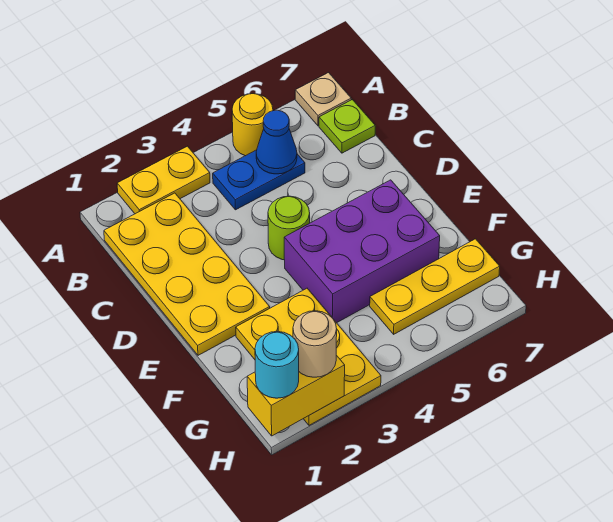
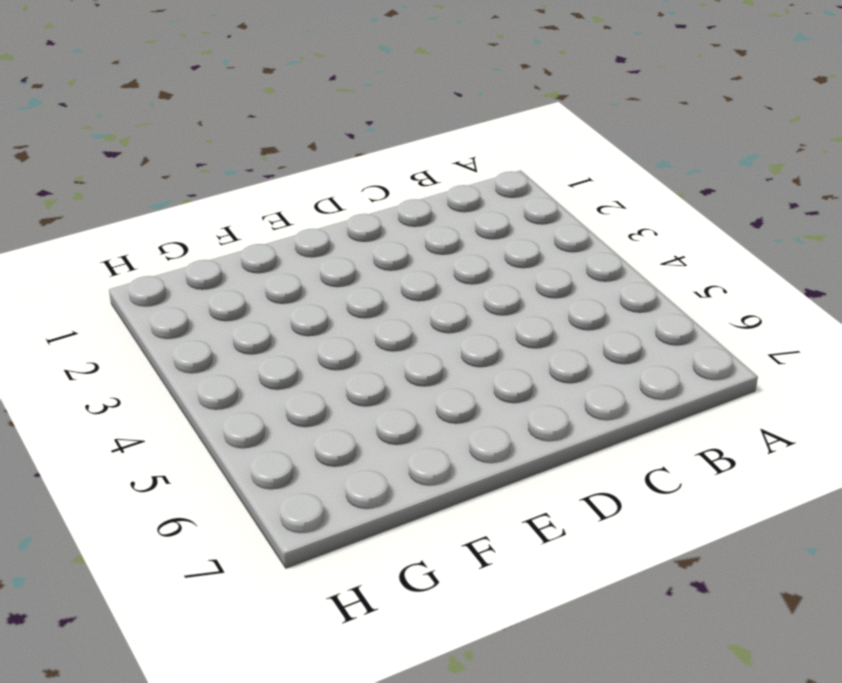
none -> yellow 1x2 plate [117,146,210,214]
none -> yellow 1x1 round brick [232,94,273,156]
none -> tan 1x1 plate [295,73,351,126]

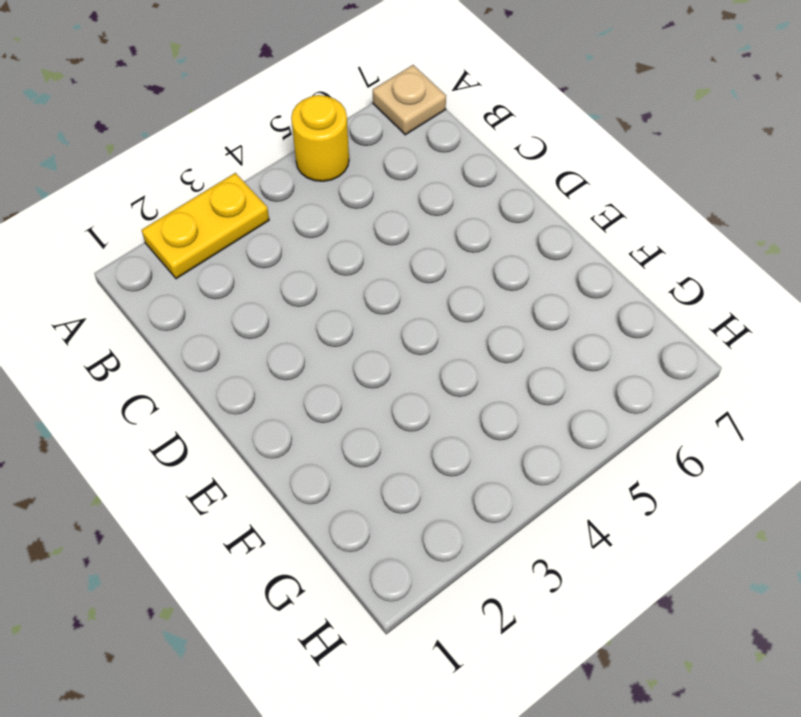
none -> yellow 2x4 plate [104,193,270,355]
none -> blue 1x2 plate [213,150,305,210]
none -> lime 1x1 plate [319,100,375,153]

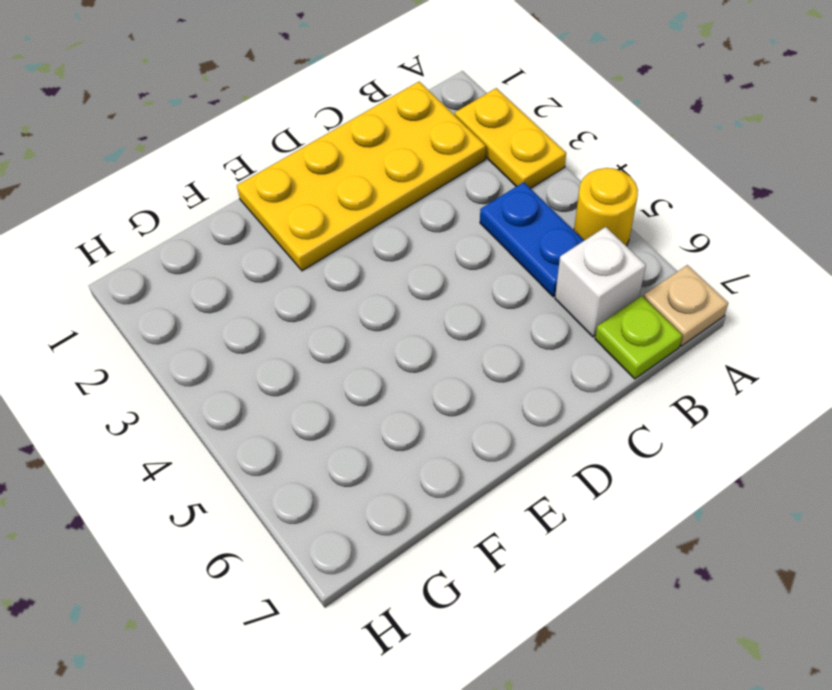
white 1x1 brick [555,227,646,337] -> none
none -> lime 1x1 round brick [268,196,310,260]
none -> purple 2x3 brick [284,180,440,323]
none -> yellow 2x3 plate [236,288,381,425]

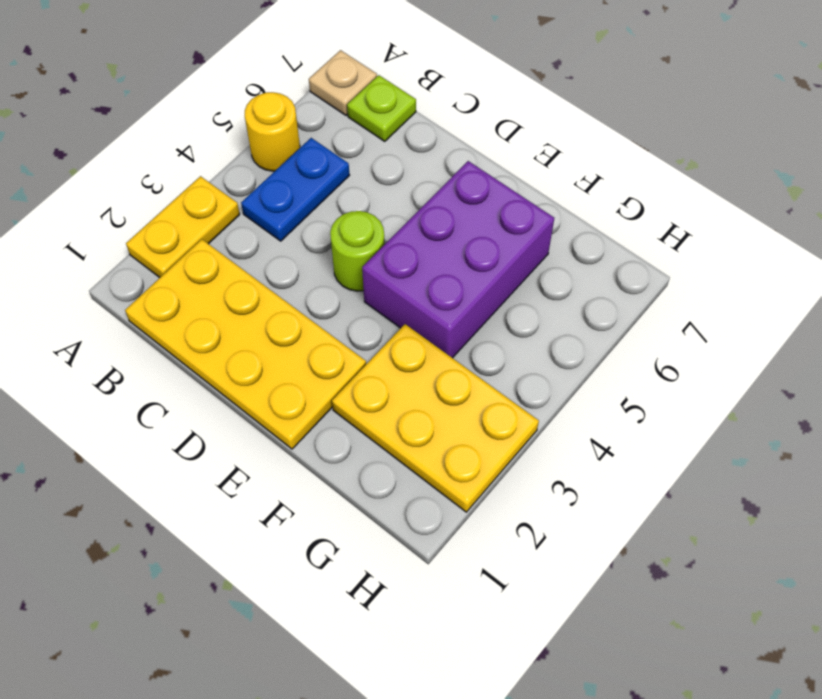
none -> yellow 1x3 plate [370,239,500,334]
none -> blue 1x1 cone [256,110,297,174]
none -> yellow 1x2 brick [247,355,345,436]

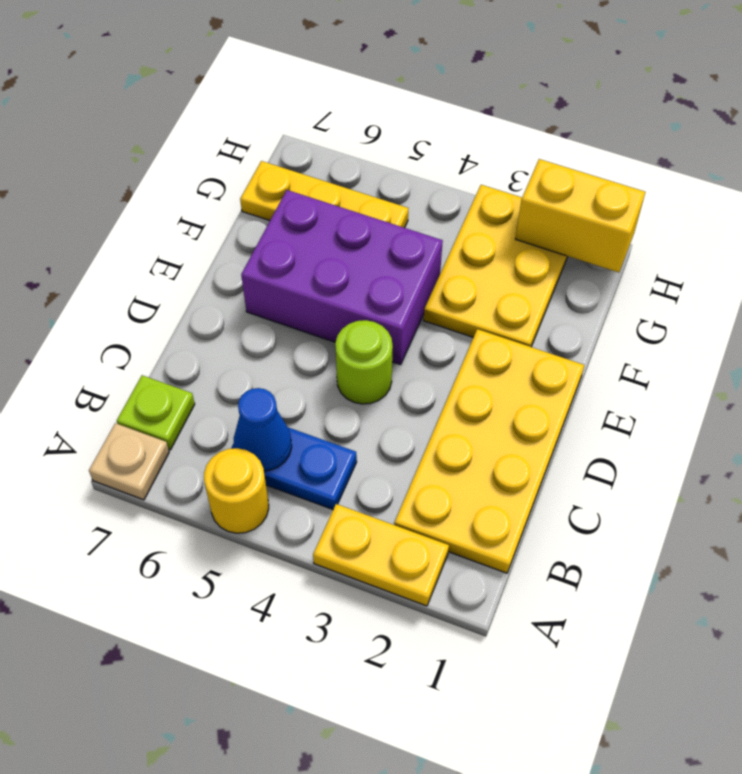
none -> cyan 1x1 round brick [255,331,299,398]
none -> tan 1x1 round brick [293,311,337,377]

